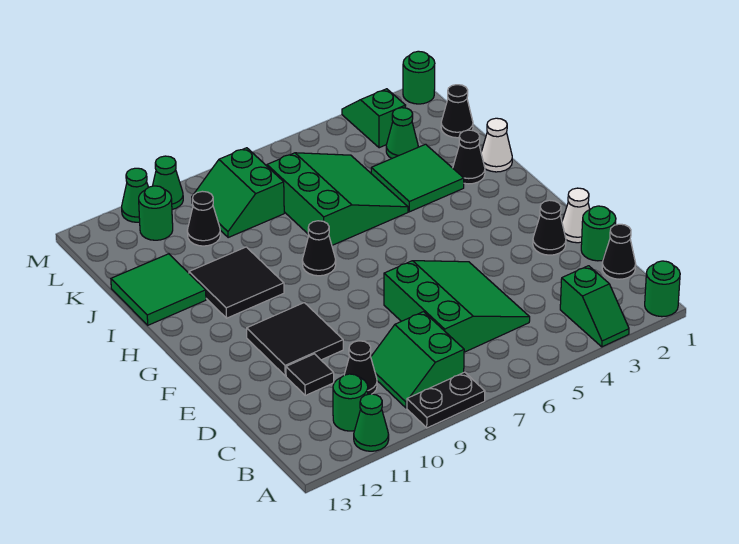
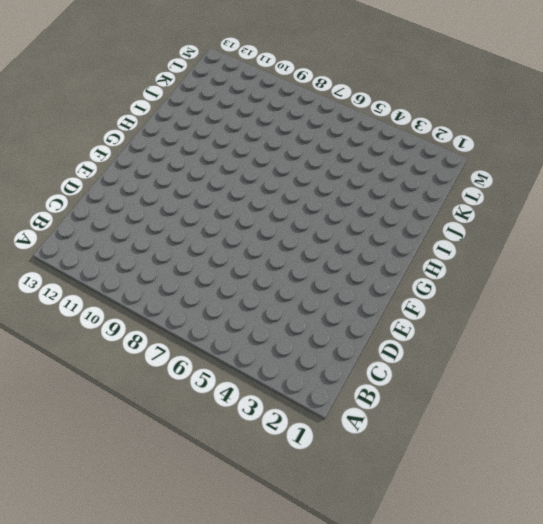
none -> green 1x1 round brick [645,261,680,317]
none -> green 1x2 slope [560,266,629,347]
none -> black 1x2 plate [407,372,485,428]
none -> green 1x1 cone [354,394,389,451]

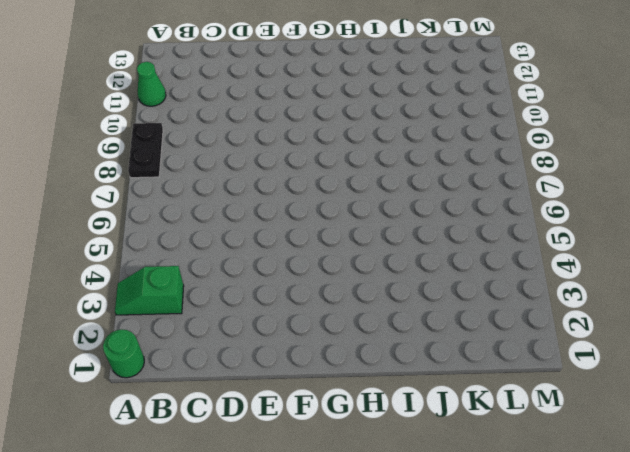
none -> green 2x2 slope [371,312,464,408]
none -> green 1x1 round brick [333,374,368,431]
none -> black 1x1 cone [602,224,636,279]
none -> green 3x3 slope [384,261,530,352]

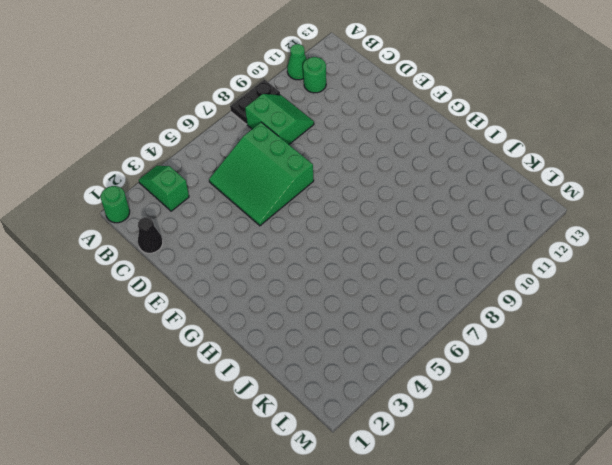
none -> black 1x1 cone [344,341,377,394]
none -> green 1x1 round brick [581,206,616,261]
none -> black 1x1 tile [286,354,334,395]
none -> white 1x1 cone [562,188,590,243]

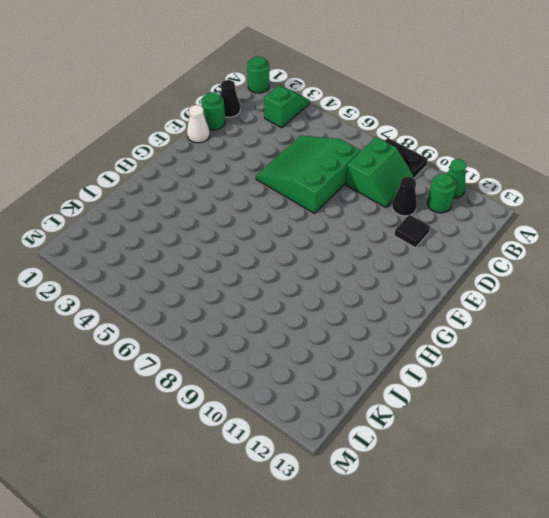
none -> black 1x1 cone [533,200,566,255]
none -> black 2x2 tile [247,303,343,376]
none -> black 1x1 cone [302,221,336,276]
none -> black 2x2 tile [189,247,284,318]

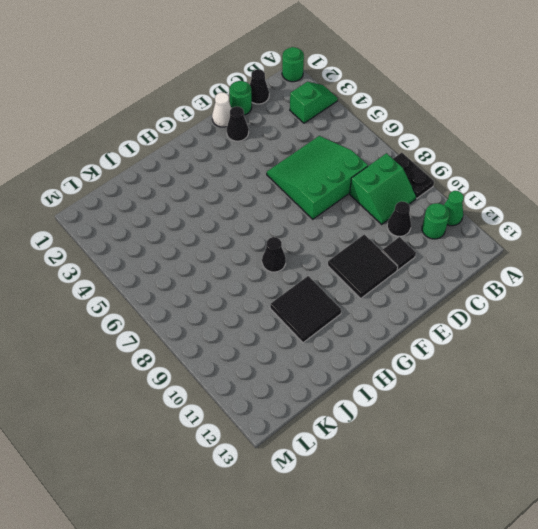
none -> white 1x1 cone [481,118,512,172]
none -> black 1x1 cone [453,130,485,184]
none -> green 2x2 tile [371,144,464,212]
none -> green 3x3 slope [267,153,408,245]

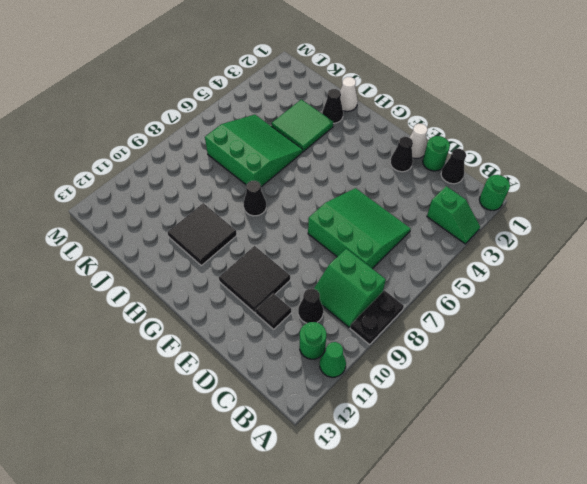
none -> green 2x2 tile [111,254,206,325]
none -> black 1x1 cone [441,85,473,138]
none -> green 1x1 cone [386,108,418,159]
none -> green 2x2 slope [192,148,284,238]

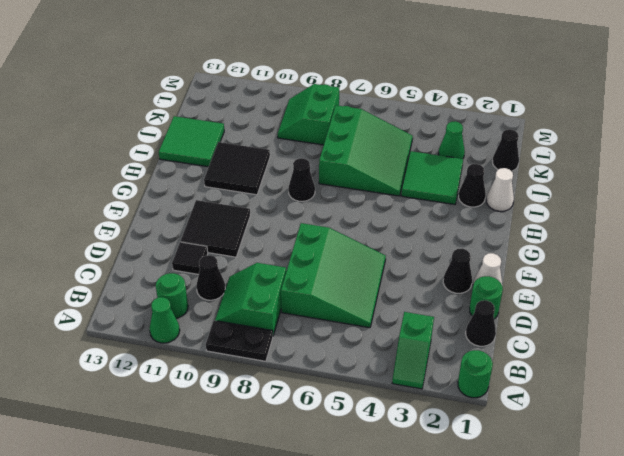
none -> black 1x1 cone [187,191,220,246]
none -> green 1x2 slope [342,89,406,148]
none -> green 1x1 round brick [139,186,173,240]
none -> green 1x1 round brick [403,51,435,104]

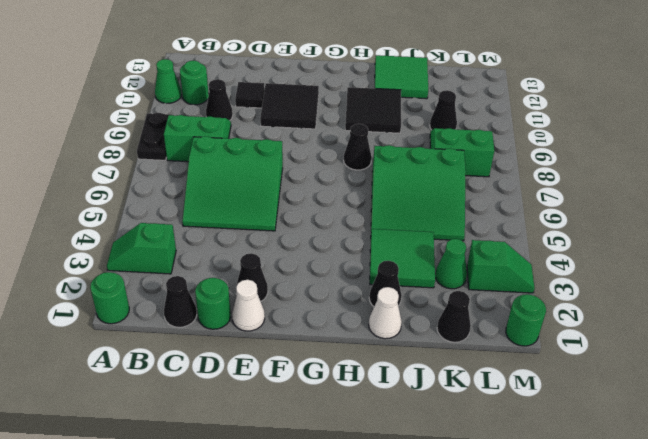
none -> green 1x1 round brick [139,186,173,240]
none -> green 1x1 cone [153,156,183,209]
none -> green 1x1 cone [122,168,148,222]

